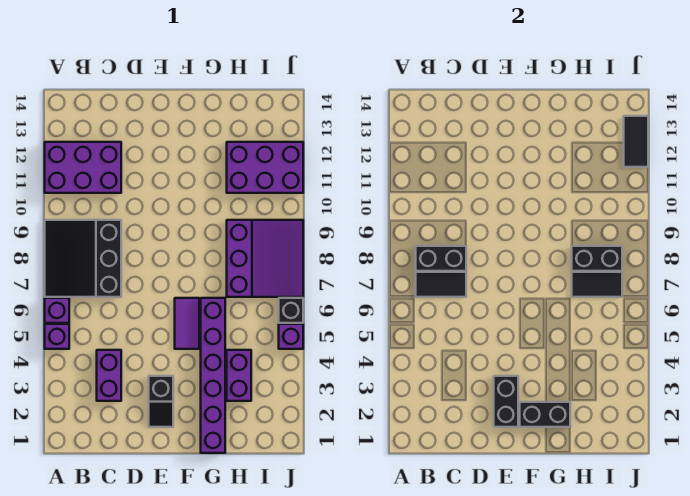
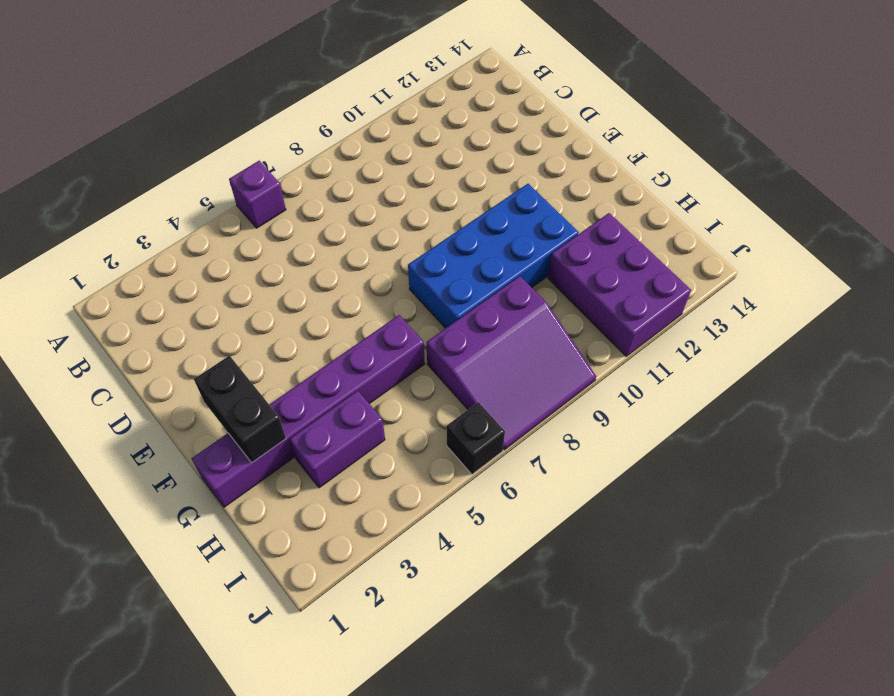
blue 2x4 brick [408,184,579,328] -> none
none -> purple 1x1 brick [45,324,69,349]
none -> black 3x3 slope [45,220,121,297]
none -> purple 2x3 brick [45,142,121,193]

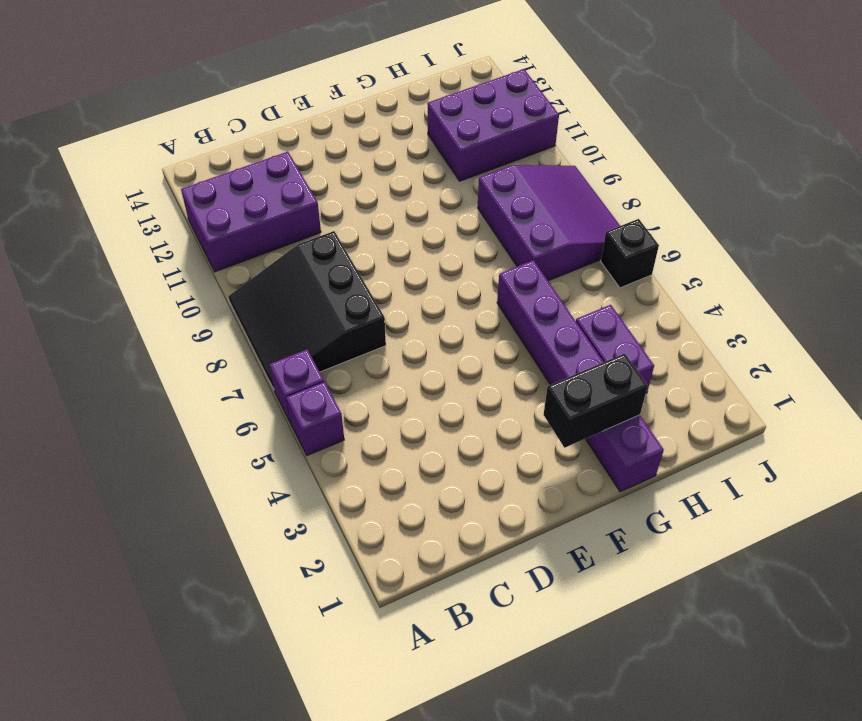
none -> purple 1x2 brick [97,350,121,401]
none -> black 1x2 slope [149,376,173,427]
none -> purple 1x2 tile [175,298,199,349]

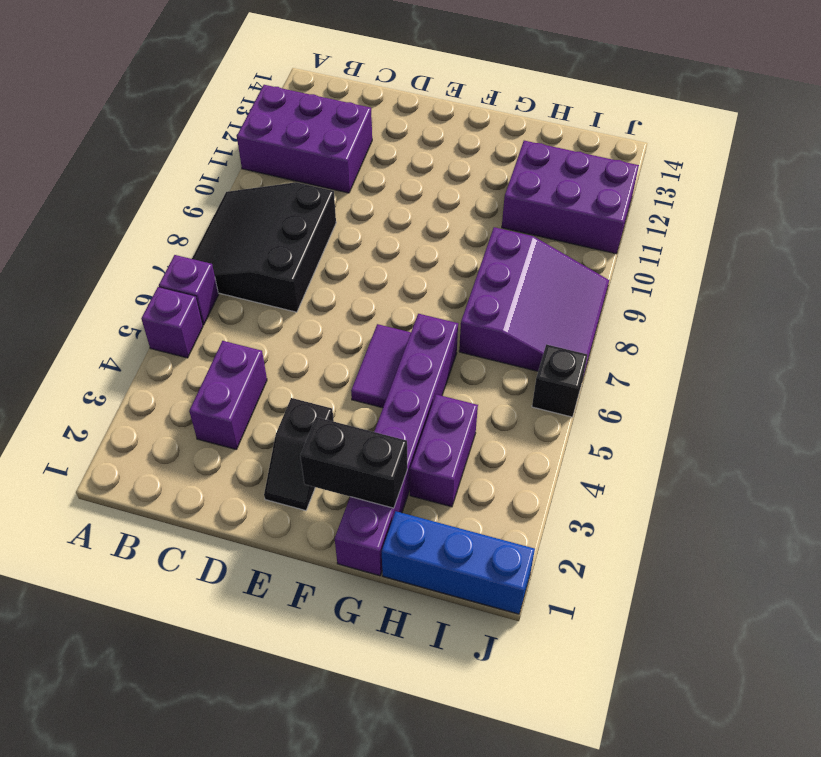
blue 1x3 brick [382,511,535,614] -> none
none -> purple 1x1 brick [279,324,303,349]
none -> black 1x2 tile [416,272,466,297]
none -> black 1x2 brick [416,246,466,271]

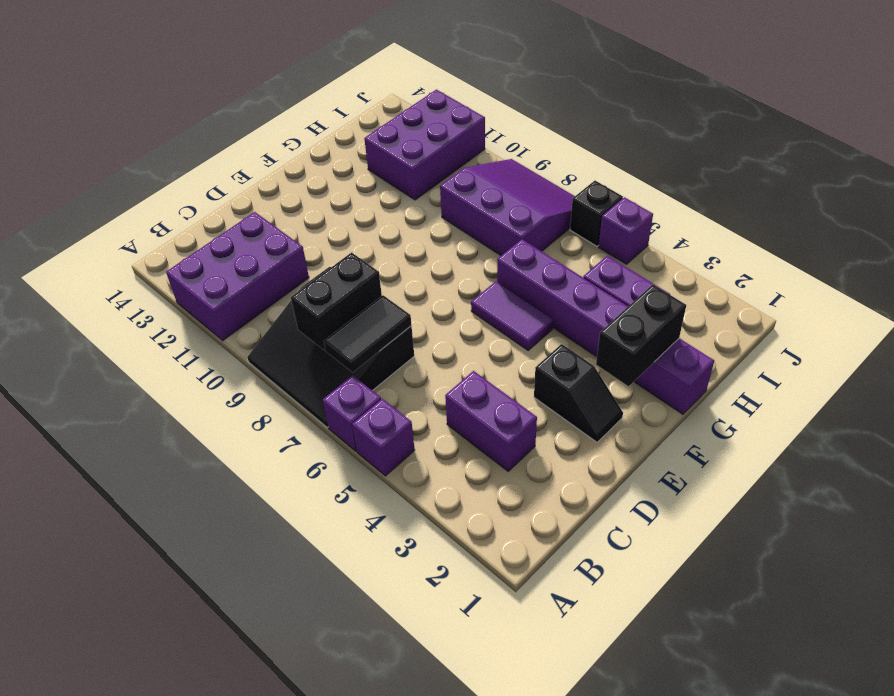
none -> black 1x2 brick [494,376,518,427]
none -> black 1x2 tile [572,272,622,297]
none -> black 1x2 brick [572,246,622,271]

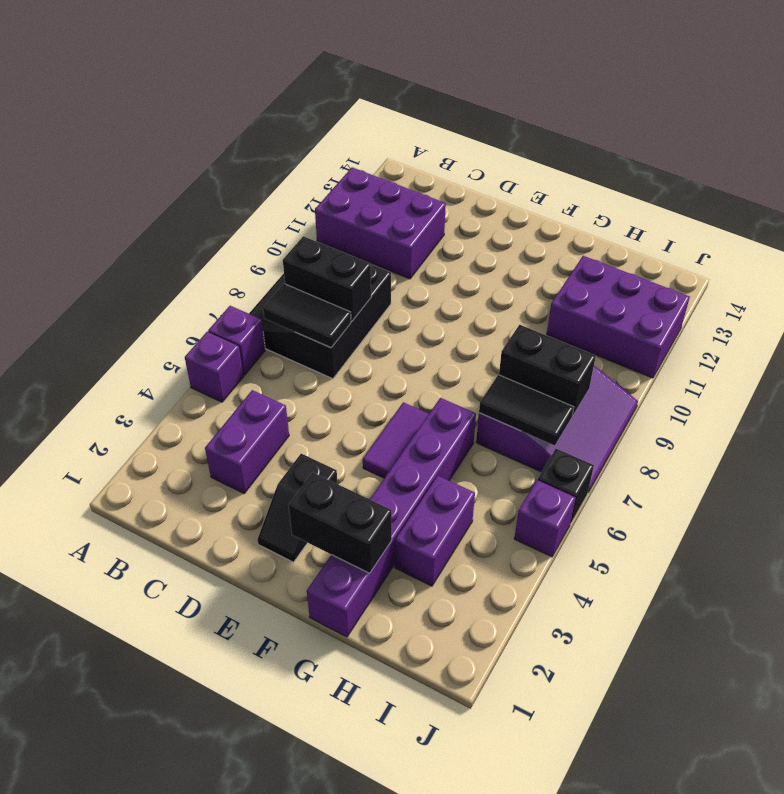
none -> black 1x2 brick [494,376,518,427]
none -> black 1x2 tile [624,116,648,167]

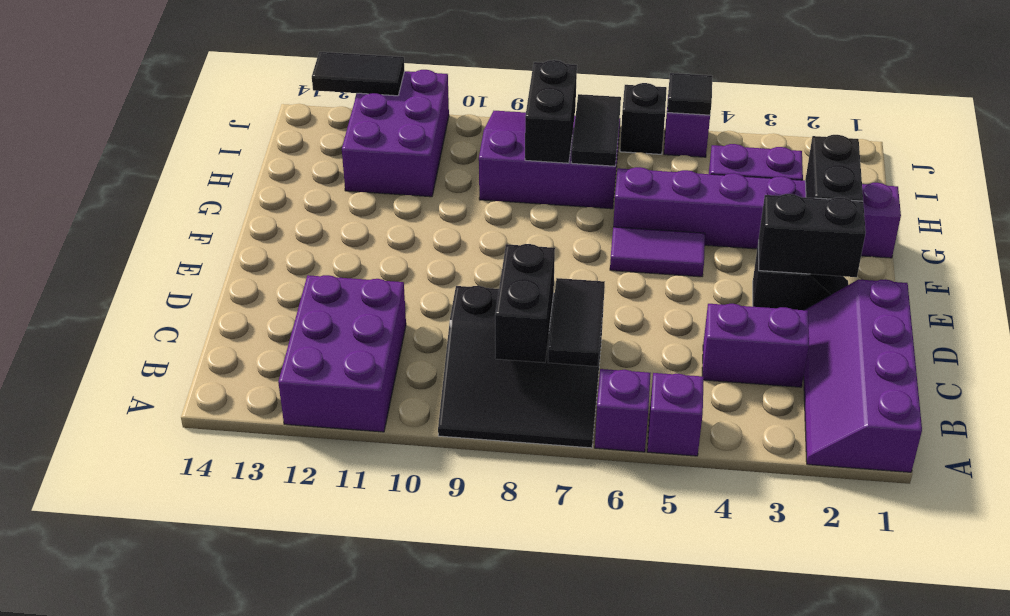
purple 2x4 slope [804,279,922,472] -> none
black 1x1 tile [667,73,712,115] -> none

